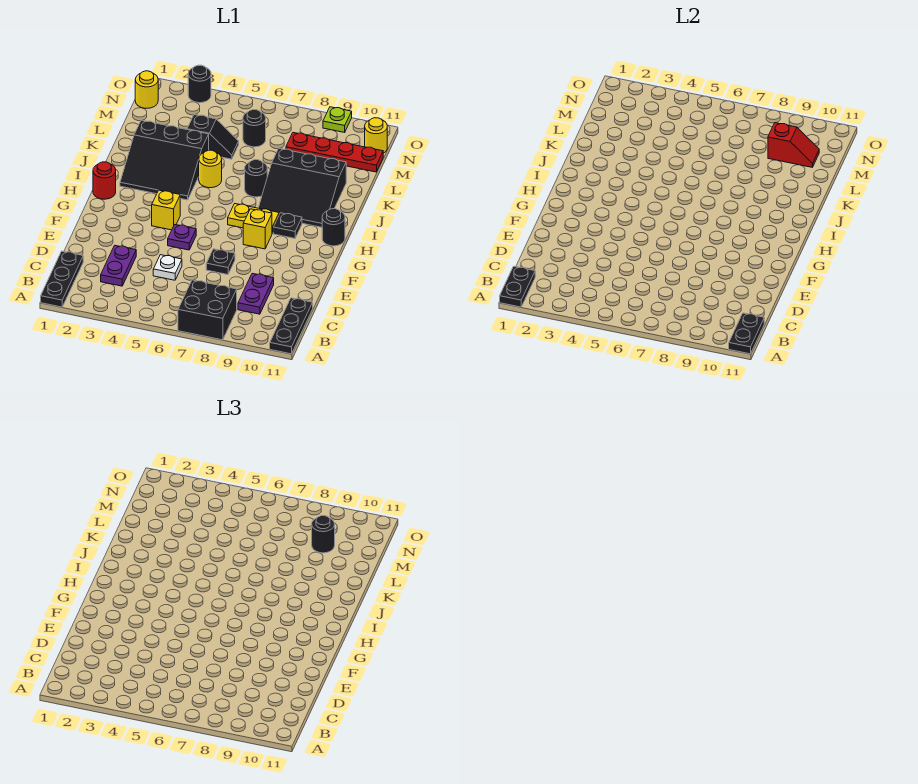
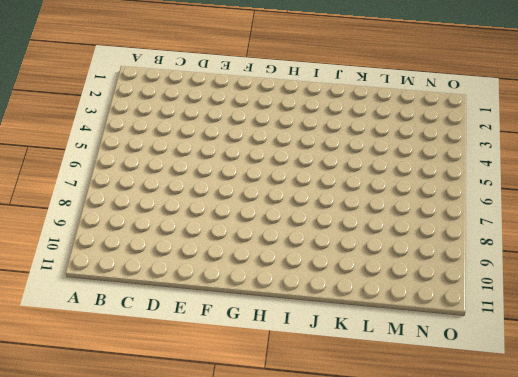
none -> black 1x3 plate [41,251,83,307]
none -> black 2x2 brick [178,280,237,340]
none -> black 1x3 plate [270,298,313,354]

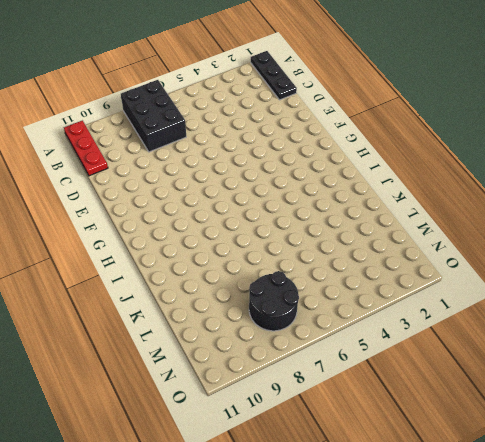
black 2x3 brick [121,80,186,152] -> black 2x2 brick [178,280,237,340]
red 1x3 plate [64,121,108,176] -> black 1x3 plate [270,298,313,354]
black 2x2 round brick [249,271,299,331] -> red 1x4 plate [286,133,383,172]
none -> purple 1x2 plate [101,245,136,286]
none -> purple 1x2 plate [238,273,274,314]
none -> white 1x1 plate [153,255,182,280]

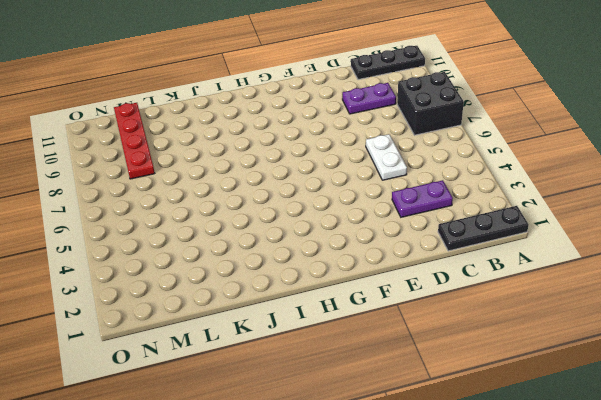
white 1x2 plate [366,134,407,180] -> white 1x1 plate [153,255,182,280]
none -> black 1x1 plate [206,249,235,275]
none -> purple 1x1 plate [168,224,196,250]
none -> yellow 1x1 brick [152,190,180,230]

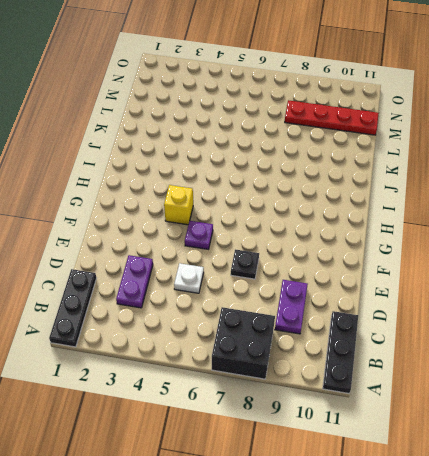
none -> yellow 1x1 brick [243,209,272,249]
none -> red 1x1 round brick [93,162,116,199]
none -> yellow 1x2 plate [228,204,279,233]

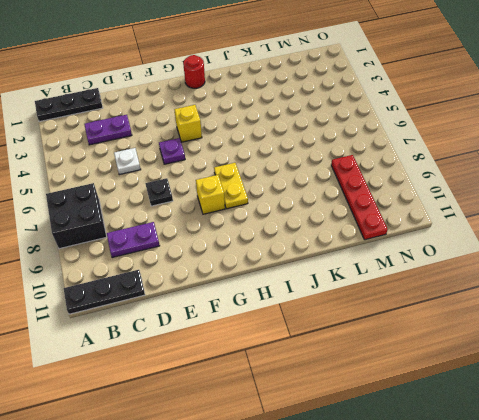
none -> black 1x1 plate [273,213,302,238]
none -> black 1x1 round brick [322,209,345,246]
none -> black 3x3 slope [120,120,209,200]

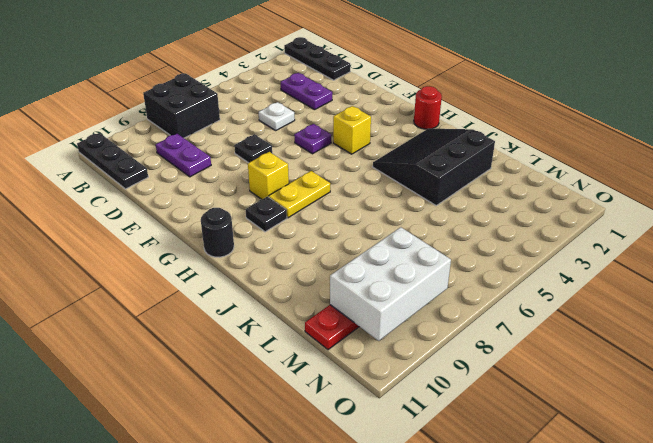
white 2x3 brick [330,227,451,341] -> red 1x2 slope [768,123,819,167]
none -> black 3x3 slope [258,148,346,227]
none -> yellow 1x1 round brick [199,150,222,188]
none -> black 1x1 round brick [245,160,267,197]

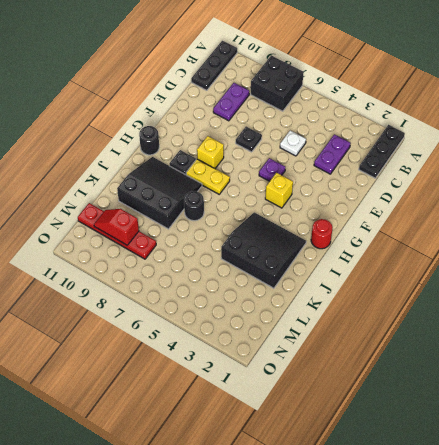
none -> yellow 1x1 round brick [199,150,222,188]
none -> black 1x2 slope [187,115,239,159]
none -> black 1x1 round brick [243,110,266,147]

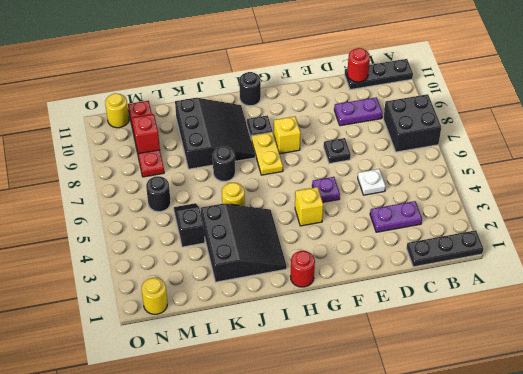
red 1x1 round brick [347,48,370,82] -> none
none -> black 1x1 round brick [188,65,211,103]
none -> lime 1x1 plate [323,107,352,132]
none -> black 1x2 plate [500,266,535,307]

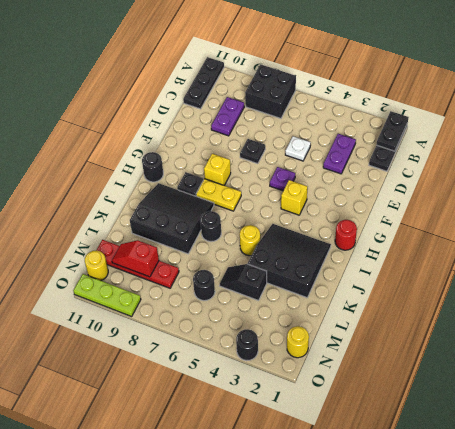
lime 1x3 plate [73,274,141,316] -> lime 1x1 plate [323,107,352,132]
none -> black 1x2 plate [729,313,764,354]
none -> black 1x1 round brick [312,516,335,553]

